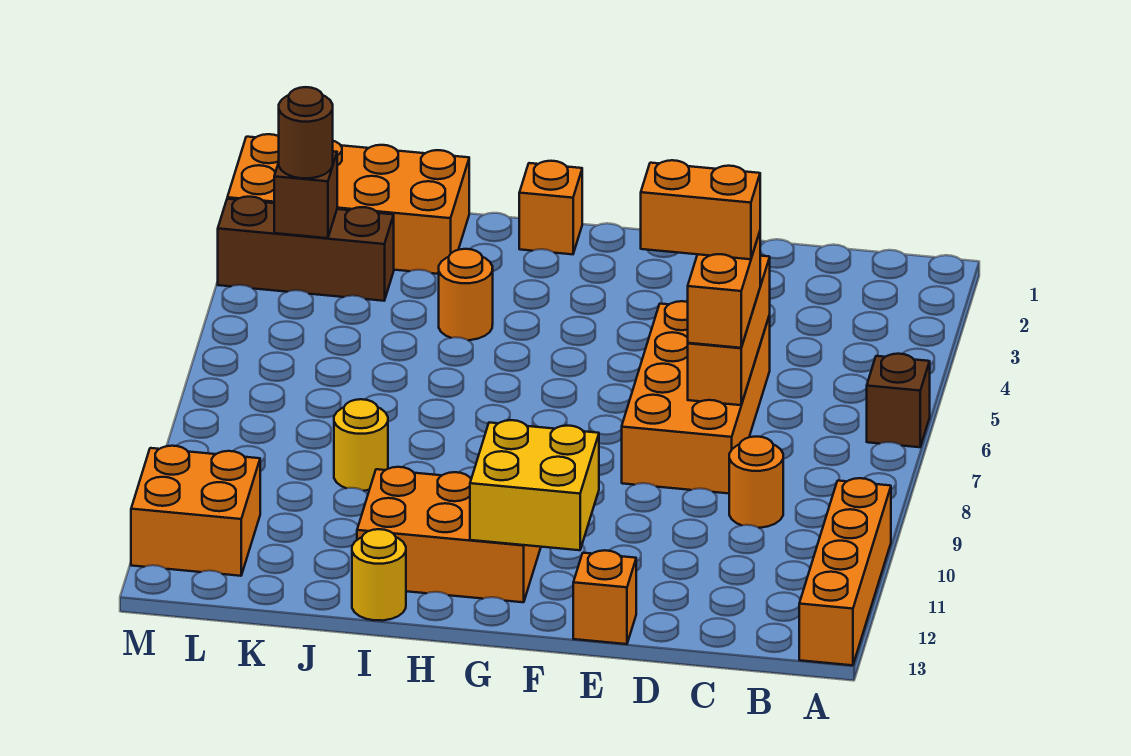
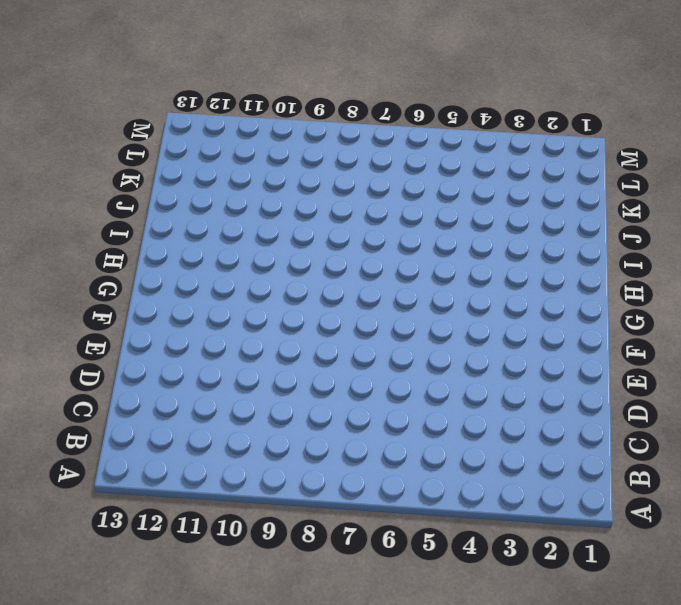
none -> brown 1x1 brick [867,354,930,447]
none -> orange 1x4 brick [799,478,891,665]
none -> orange 1x1 round brick [729,437,783,528]

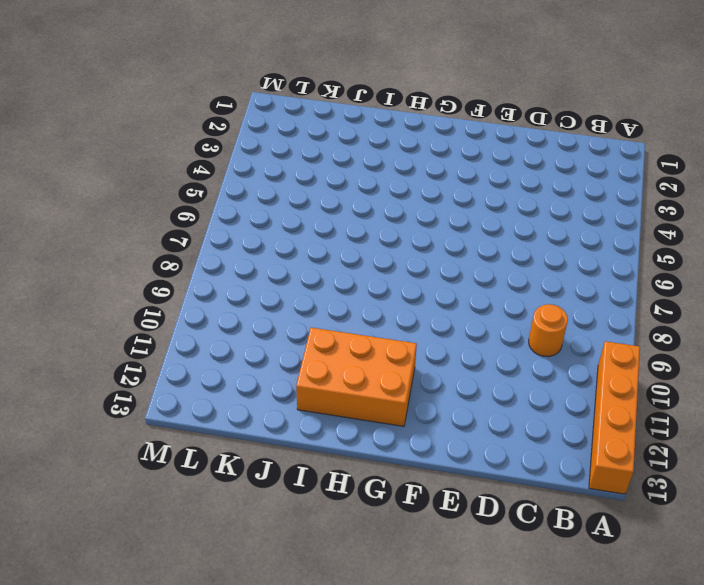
none -> brown 1x1 brick [867,354,930,447]
none -> orange 2x4 brick [622,301,770,493]
none -> orange 1x1 brick [573,550,636,644]

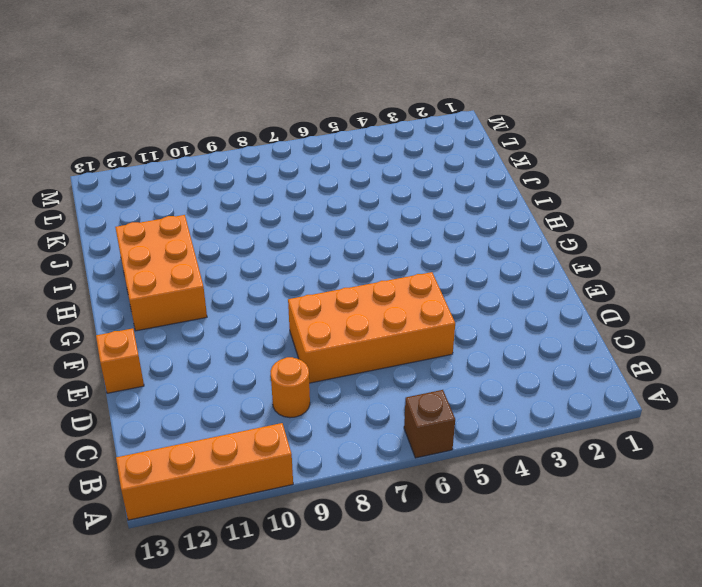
none -> orange 1x1 brick [519,161,582,254]
none -> orange 1x1 round brick [439,249,493,340]
none -> yellow 1x1 round brick [352,529,406,621]

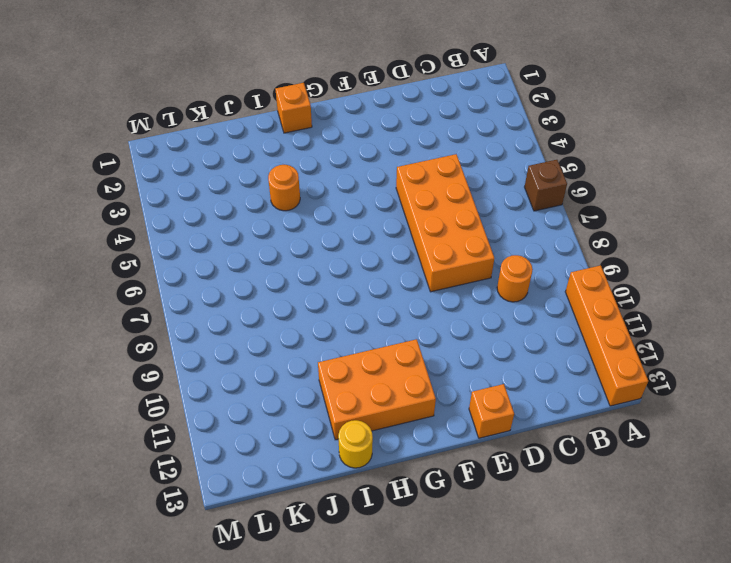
none -> orange 2x4 brick [227,134,469,274]
none -> yellow 1x1 round brick [334,399,388,491]
none -> brown 1x3 brick [218,197,394,301]

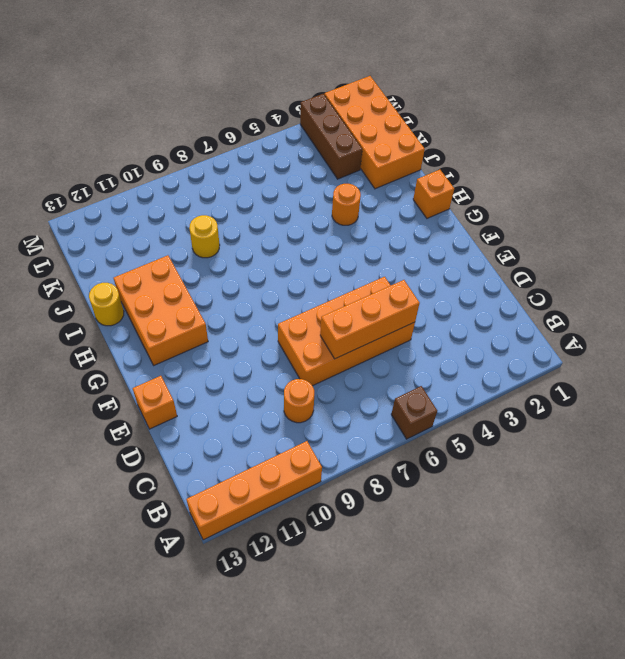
none -> orange 2x2 brick [131,446,260,576]
none -> yellow 2x2 brick [470,420,599,550]
none -> brown 1x1 brick [274,151,337,238]

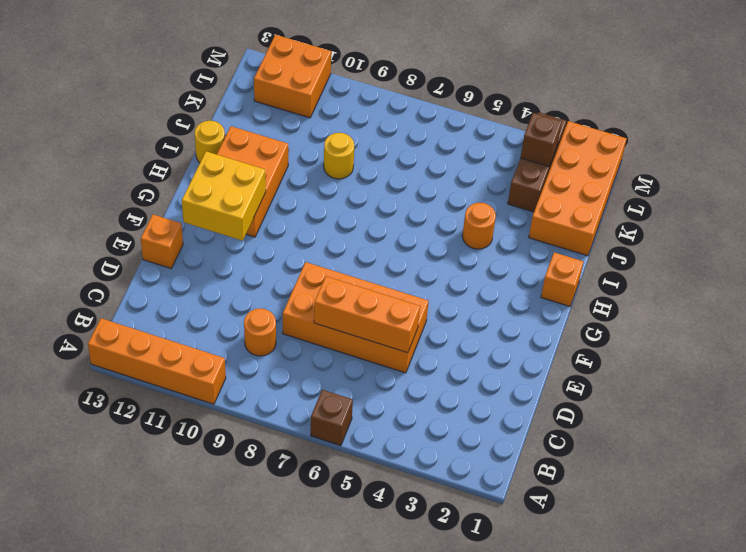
none -> orange 1x2 brick [688,232,760,348]
none -> brown 1x1 round brick [279,87,333,178]
none -> orange 1x2 brick [641,160,760,259]

